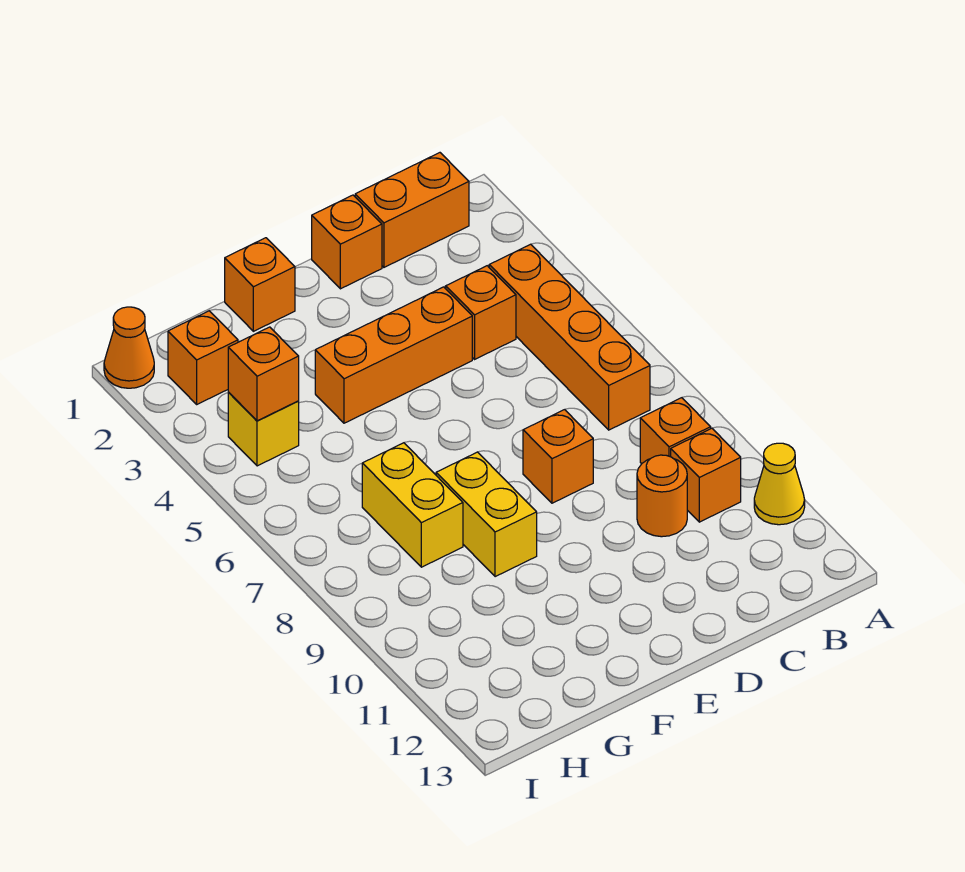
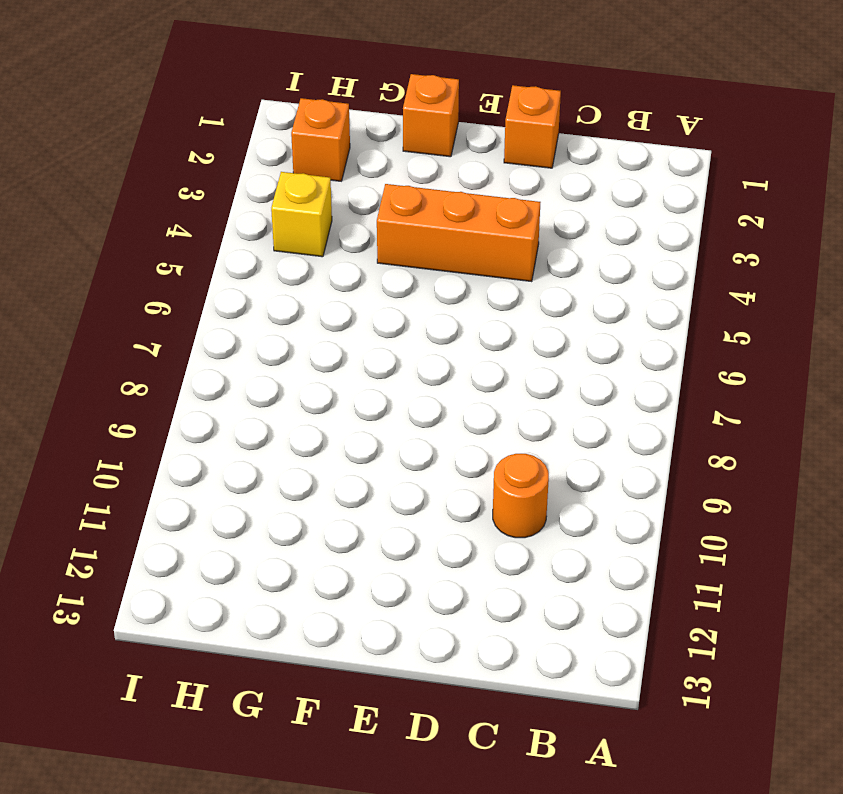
none -> yellow 1x1 cone [754,443,805,525]
none -> orange 1x2 brick [355,153,469,267]
none -> orange 1x4 brick [489,244,650,430]

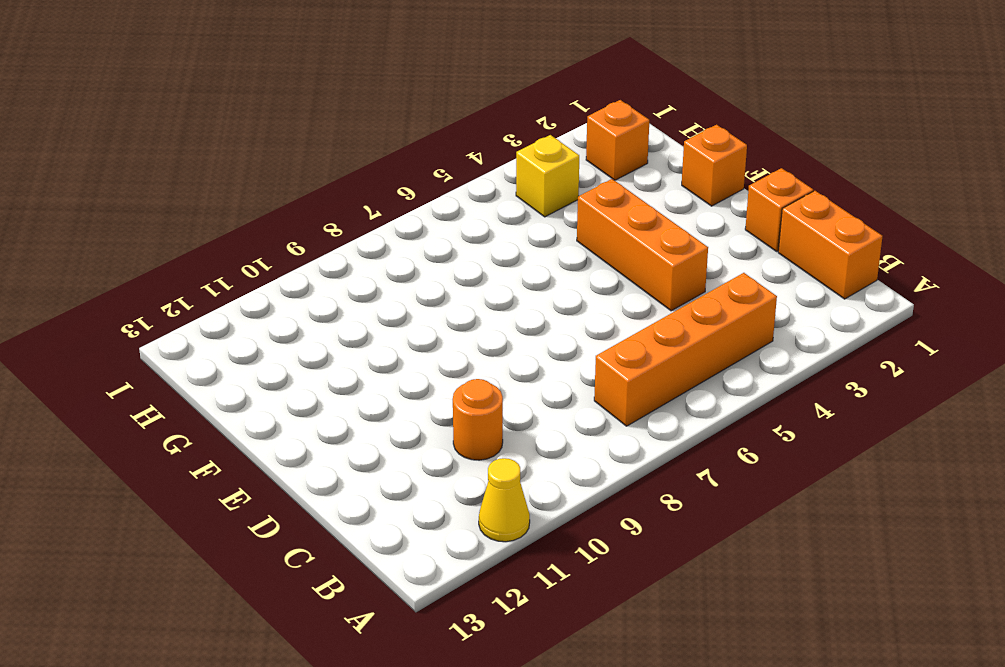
none -> orange 1x1 brick [640,398,711,464]
none -> orange 1x1 brick [671,428,741,522]
none -> orange 1x1 brick [446,266,516,359]

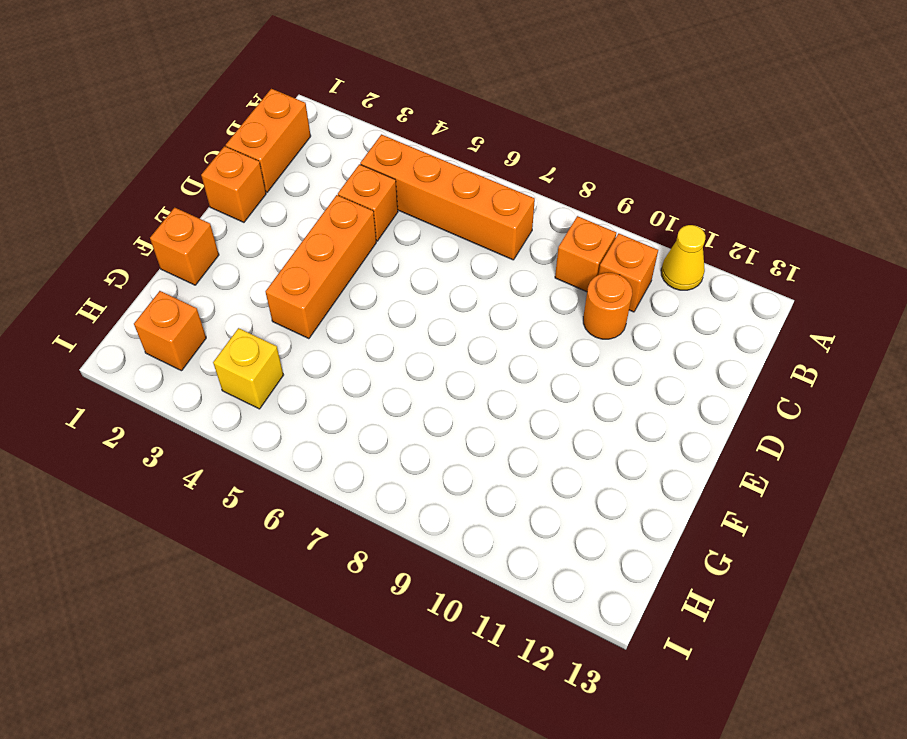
none -> orange 1x1 brick [523,410,593,503]
none -> yellow 1x2 brick [436,452,537,577]
none -> yellow 1x2 brick [362,443,463,567]

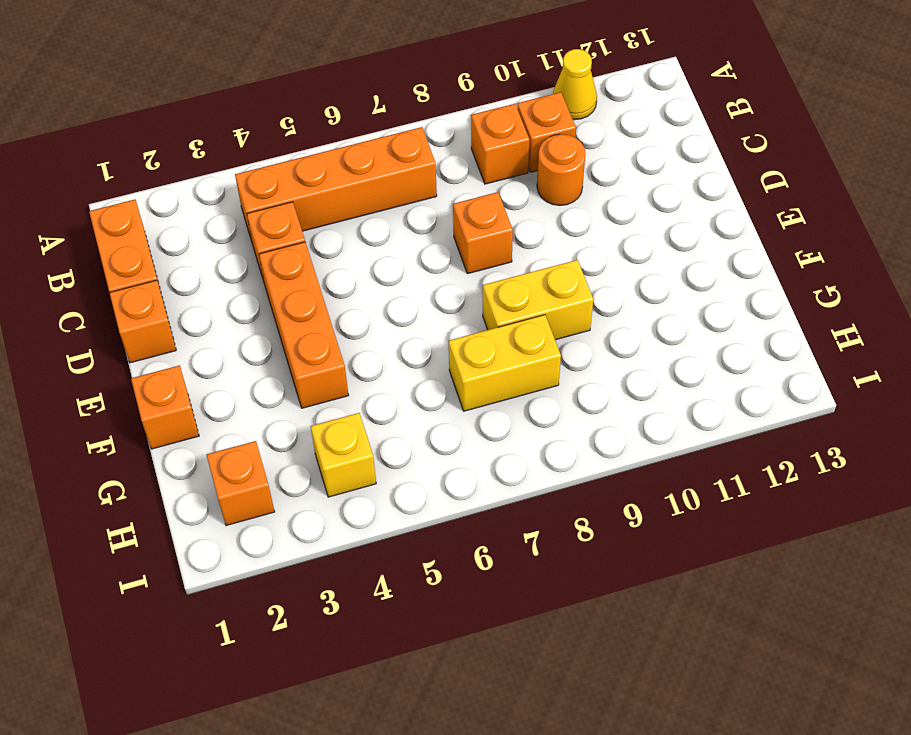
none -> orange 1x1 cone [104,307,154,388]
none -> orange 1x1 brick [228,327,299,421]

